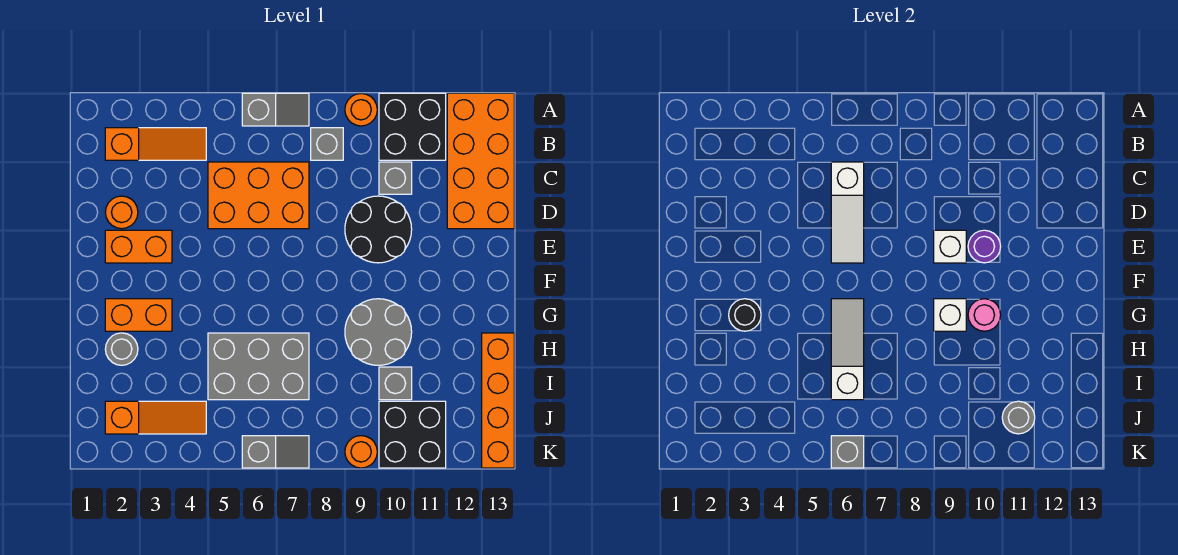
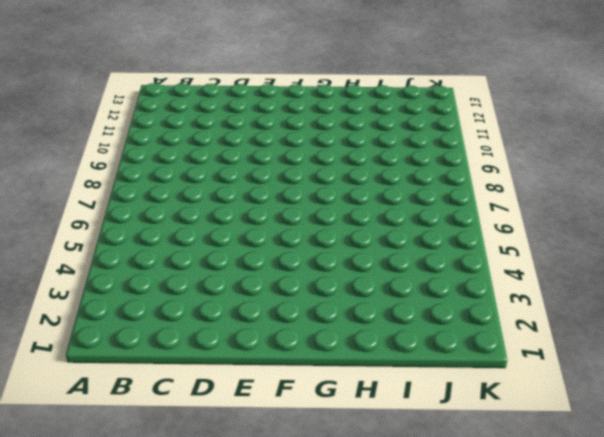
none -> grey 1x2 slope [242,93,309,126]
none -> orange 1x1 round brick [345,94,377,126]
none -> black 2x2 brick [379,93,446,160]
none -> orange 2x4 brick [447,93,514,229]

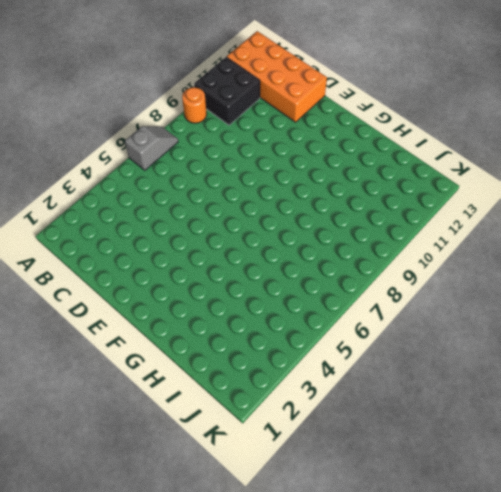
none -> orange 1x3 slope [105,128,206,160]
none -> grey 1x1 brick [311,128,343,160]
none -> orange 2x3 brick [208,162,309,229]
none -> grey 1x1 brick [379,162,412,194]

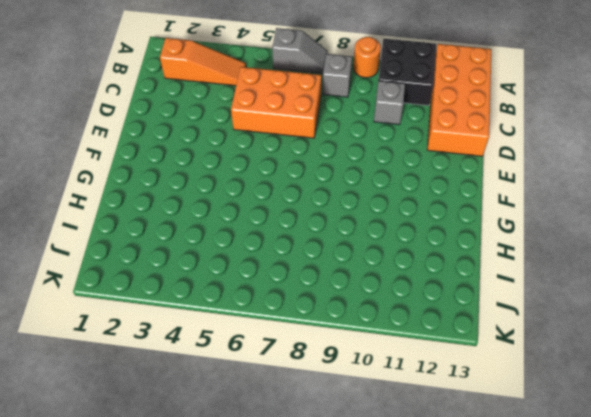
none -> orange 1x1 round brick [105,196,138,229]
none -> black 2x2 round brick [345,196,412,263]
none -> orange 1x2 brick [105,230,172,263]
none -> orange 1x2 brick [105,299,172,331]

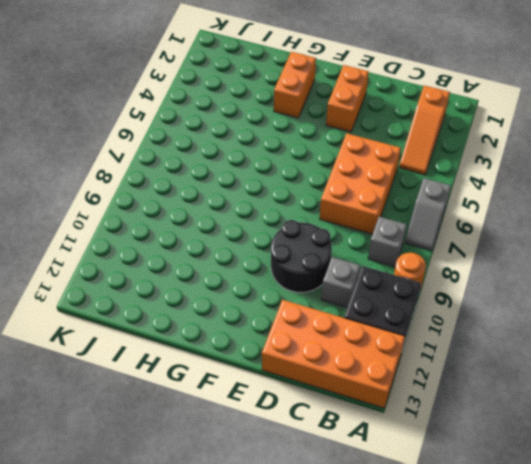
none -> orange 1x1 round brick [105,196,138,229]
none -> grey 2x2 round brick [345,299,412,365]
none -> grey 1x1 round brick [105,333,138,365]
none -> grey 2x3 brick [208,333,309,400]

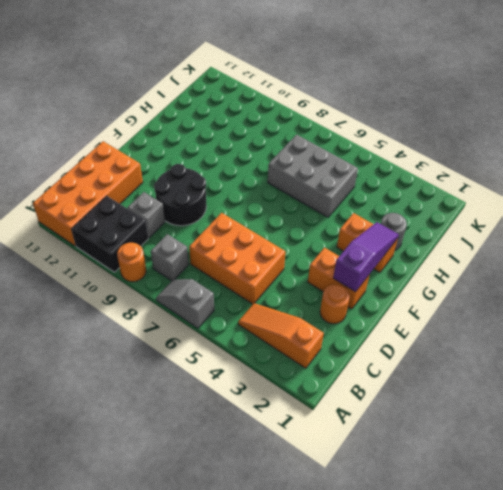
purple 1x3 slope [333,222,399,292] -> none
none -> grey 2x2 round brick [345,299,412,365]
none -> orange 1x4 brick [482,333,514,468]
none -> grey 1x1 brick [379,367,412,400]
none -> orange 1x3 slope [105,401,206,434]

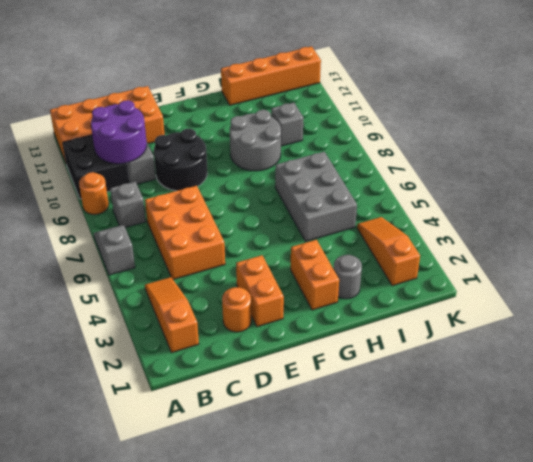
purple 2x2 round brick [91,100,147,164] -> none
none -> black 2x2 brick [379,401,446,468]
none -> grey 1x2 slope [242,436,309,468]
none -> orange 1x1 round brick [345,436,377,468]
none -> white 1x3 slope [831,162,864,263]

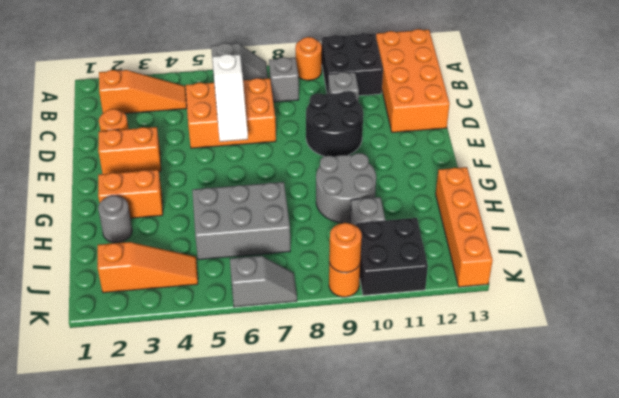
orange 1x1 round brick [329,223,362,273] -> none
none -> white 1x1 brick [934,230,966,263]
none -> purple 1x1 round brick [968,230,1001,263]
none -> black 1x1 round brick [729,299,761,331]
none -> white 1x3 slope [831,299,864,400]

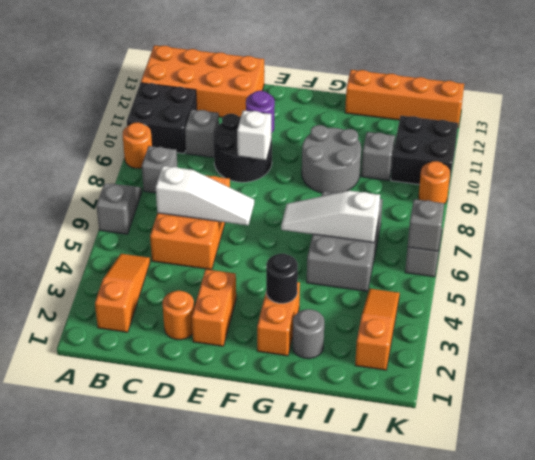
none -> white 1x1 brick [934,299,966,331]
none -> pink 1x1 round brick [968,299,1001,331]
none -> grey 1x1 round brick [1002,401,1035,434]

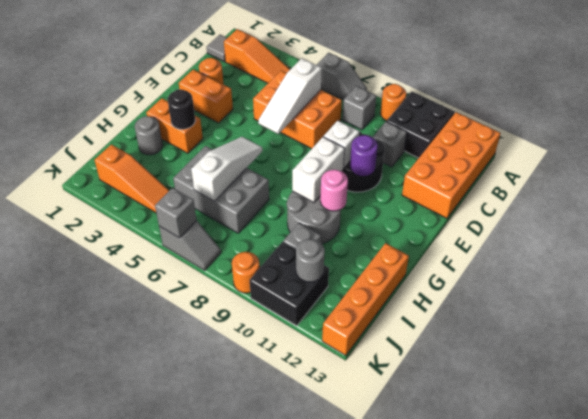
grey 1x1 tile [207,35,227,62] -> none
white 1x2 brick [292,137,345,203] -> white 1x1 brick [934,299,966,331]

